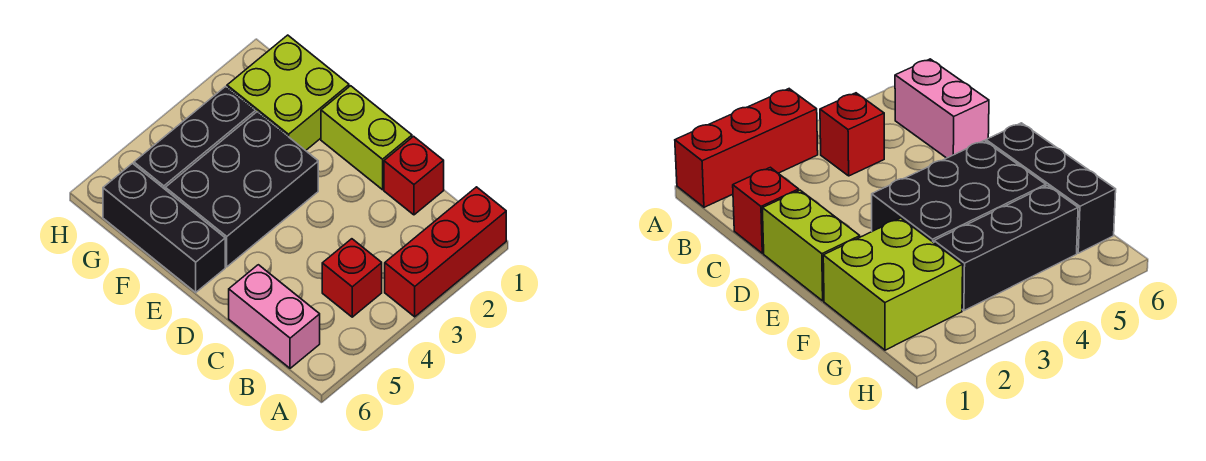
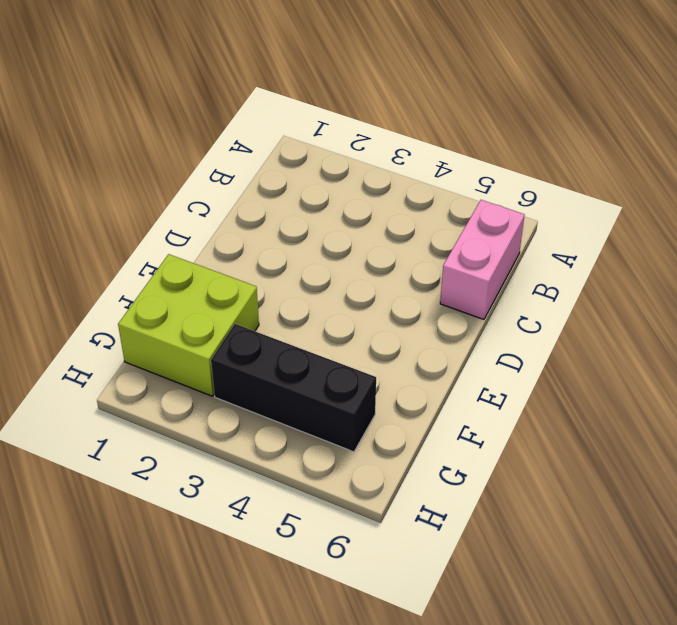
none -> red 1x3 brick [385,187,506,317]
none -> red 1x1 brick [322,239,382,317]

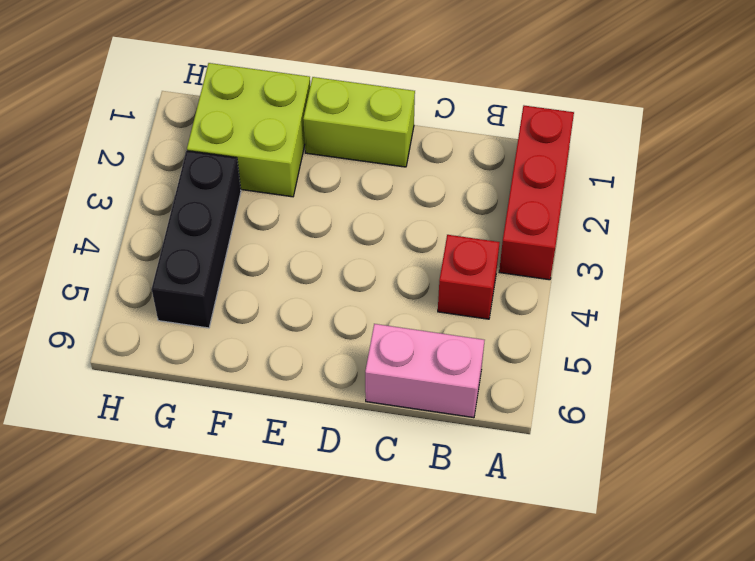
none -> red 1x1 brick [384,136,444,215]
none -> black 2x3 brick [165,112,318,267]

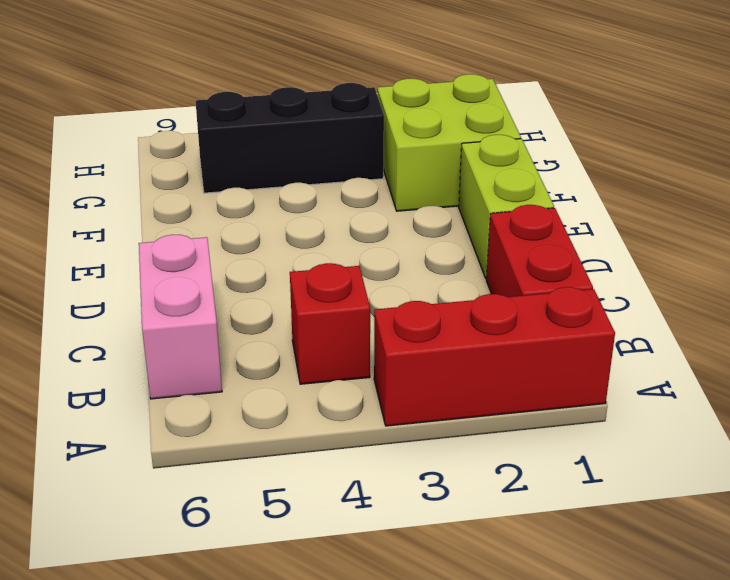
red 1x2 brick [486,205,593,297] -> red 1x1 brick [384,136,444,215]
none -> black 2x3 brick [165,112,318,267]
none -> black 1x3 brick [103,163,225,292]

